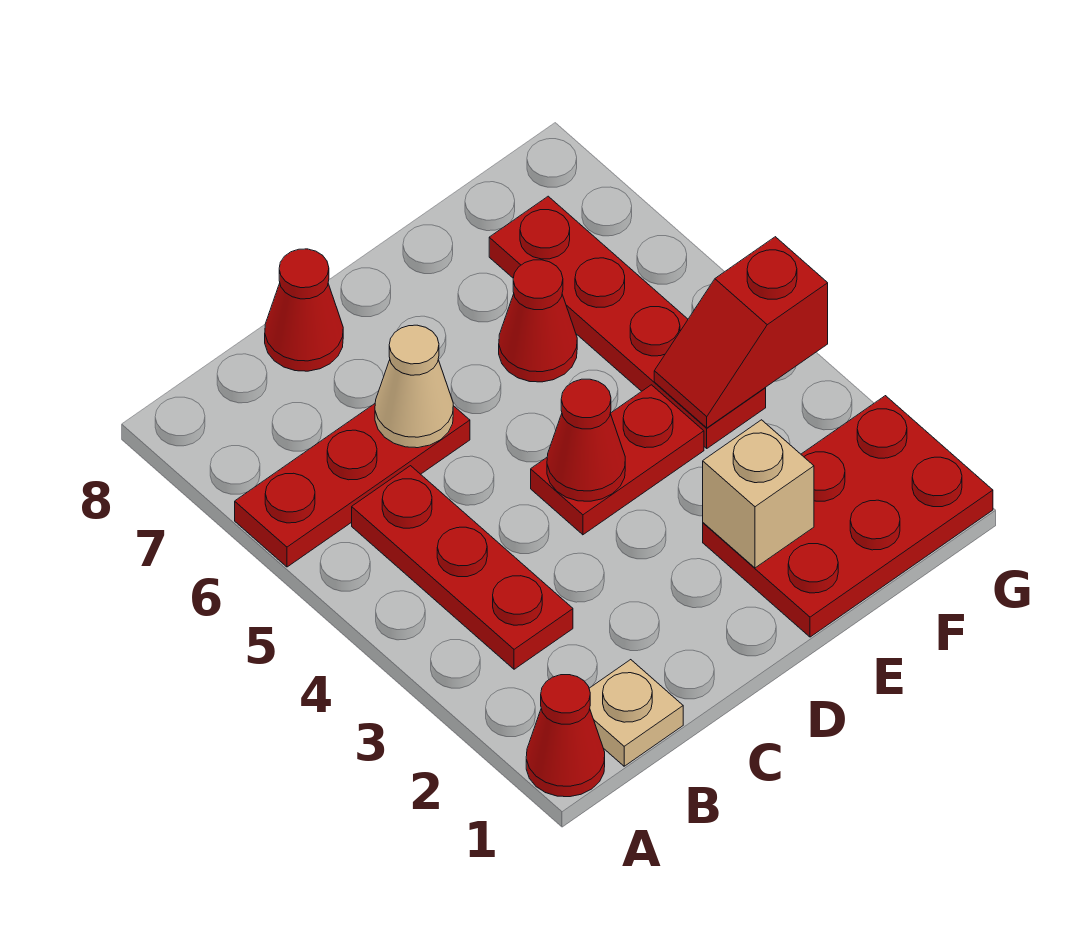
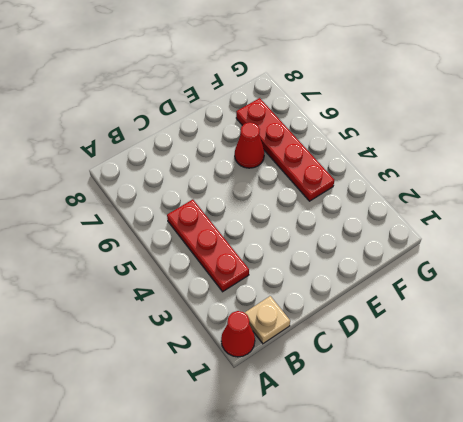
none -> red 1x3 plate [235,404,470,567]
none -> red 1x1 cone [265,249,343,371]
none -> red 1x2 plate [531,385,704,535]

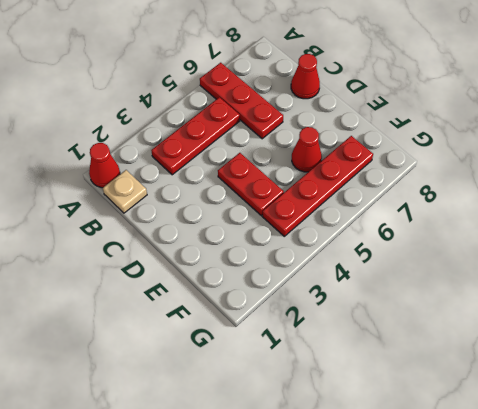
none -> red 2x3 plate [703,396,993,637]
none -> tan 1x1 cone [375,325,453,448]
none -> red 1x1 cone [547,379,625,501]

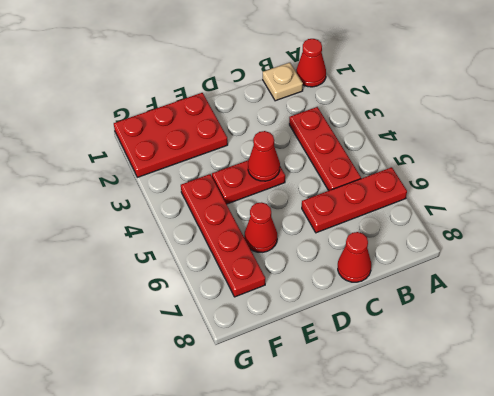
none -> tan 1x1 cone [375,325,453,448]
none -> tan 1x1 brick [703,420,814,568]
none -> red 1x2 slope [654,237,828,428]

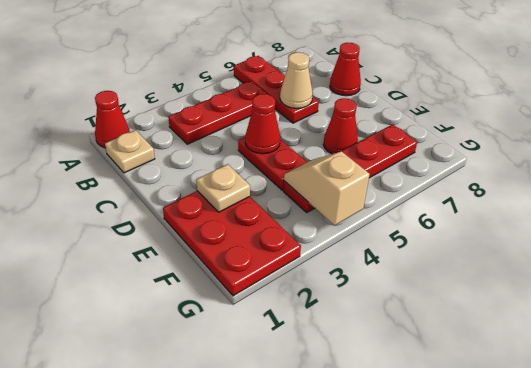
tan 1x1 plate [196,164,250,212] -> tan 1x1 brick [703,420,814,568]
tan 1x2 slope [284,152,370,225] -> red 1x2 slope [654,237,828,428]

